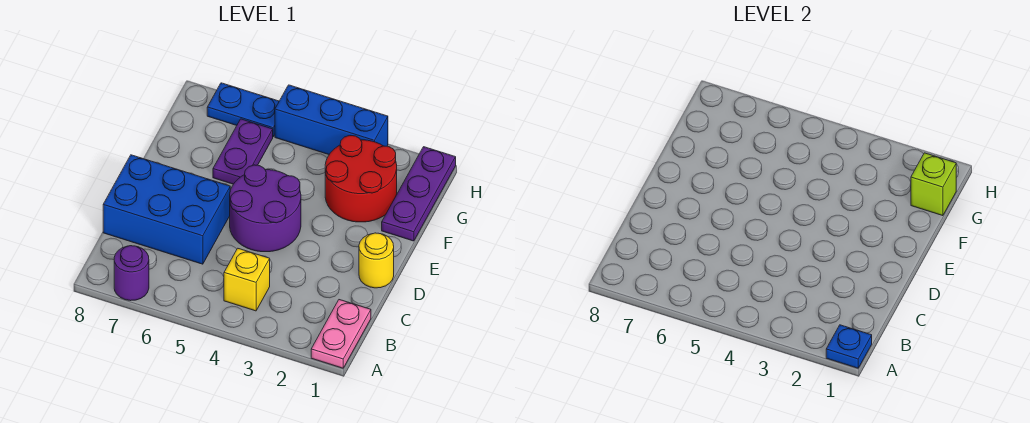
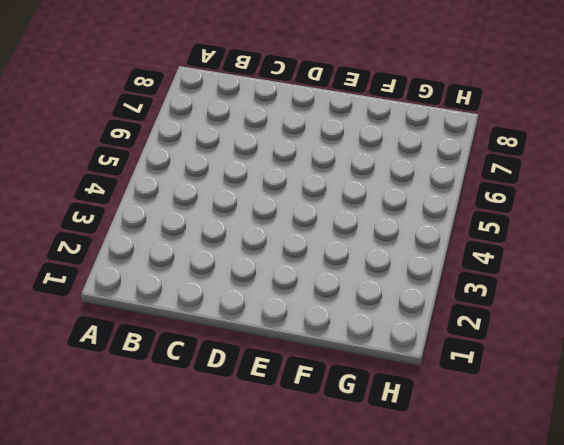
none -> pink 1x2 plate [311,300,371,368]
none -> purple 1x1 round brick [114,246,149,301]
none -> yellow 1x1 brick [224,249,270,311]

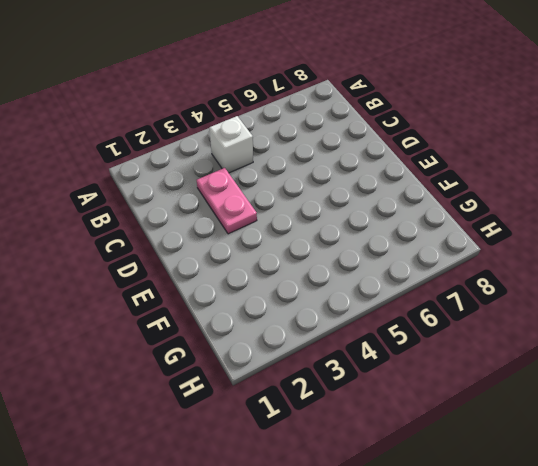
white 1x1 brick [209,116,253,173] -> yellow 1x1 brick [224,249,270,311]
pink 1x2 plate [197,168,257,234] -> pink 1x2 plate moved to [311,300,371,368]
none -> purple 1x1 round brick [114,246,149,301]
none -> blue 2x3 brick [103,155,230,264]
none -> yellow 1x1 round brick [359,233,394,288]

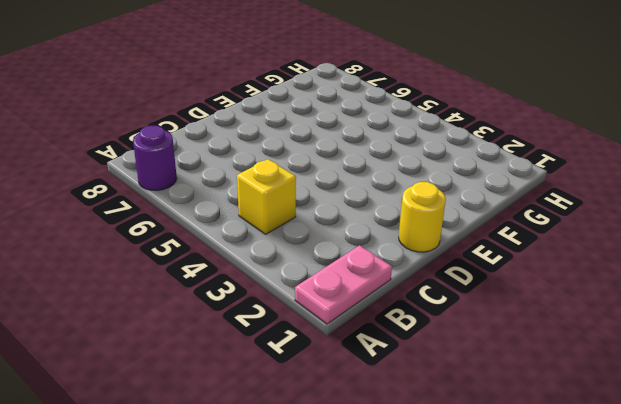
none -> blue 2x3 brick [103,155,230,264]
none -> purple 2x2 round brick [230,165,301,252]
none -> purple 1x3 plate [382,147,456,241]

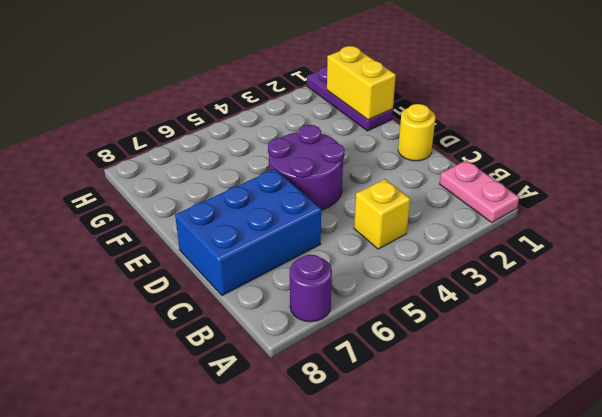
yellow 1x2 brick [327,46,396,120] -> lime 1x1 brick [911,153,956,216]
none -> red 2x2 round brick [325,136,397,222]
none -> purple 1x2 plate [213,119,273,184]
none -> blue 1x3 brick [275,85,388,154]

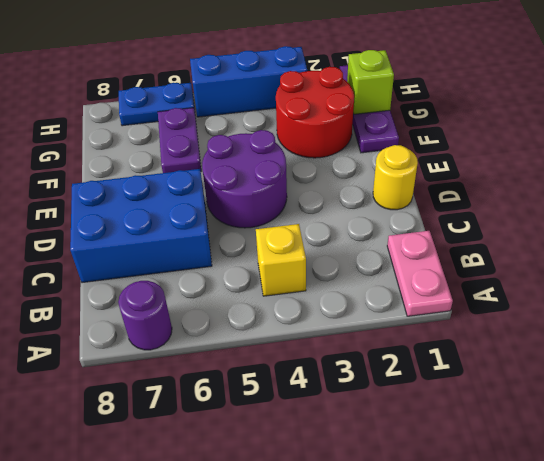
none -> blue 1x1 plate [826,325,872,368]

